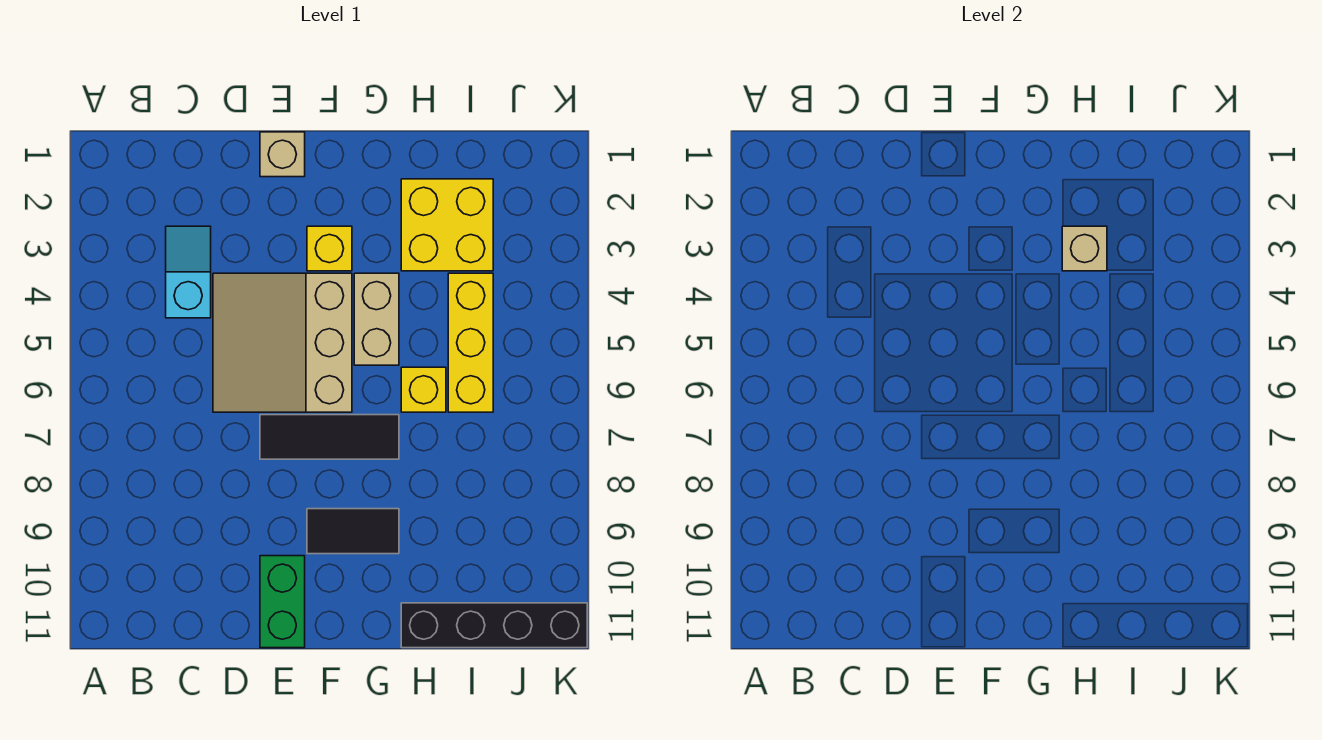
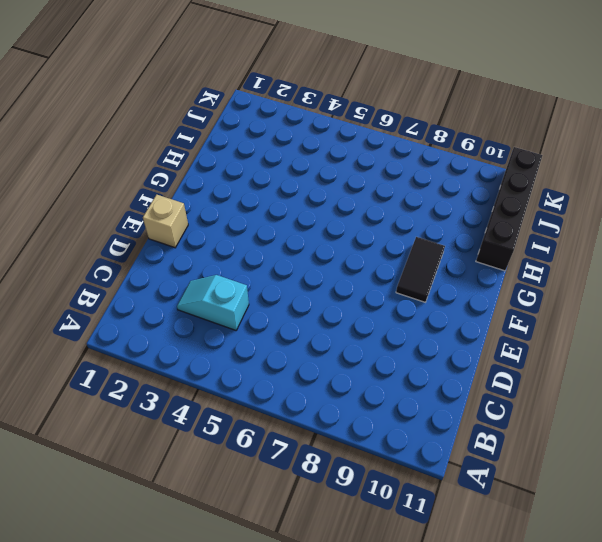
none -> tan 3x3 slope [213,273,352,412]
none -> black 1x3 tile [260,415,399,459]
none -> green 1x2 brick [260,556,305,648]

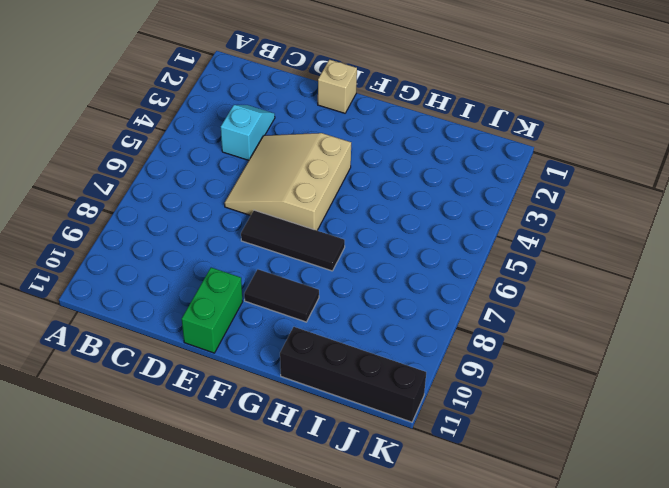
none -> yellow 1x1 brick [307,226,352,271]
none -> tan 1x2 brick [354,273,399,365]
none -> yellow 2x2 brick [401,179,493,271]

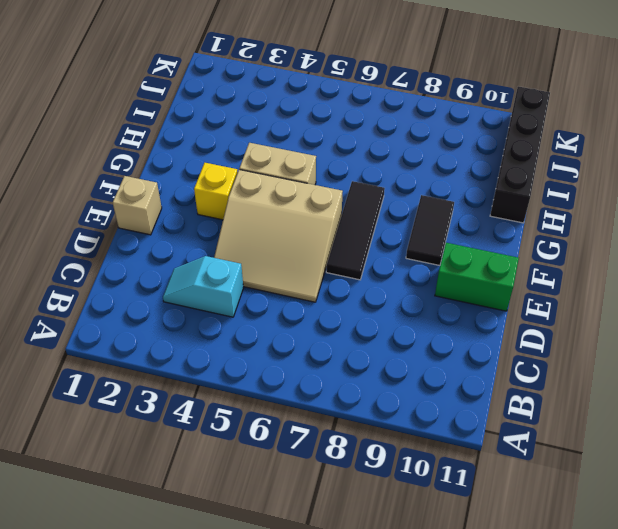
none -> yellow 2x2 brick [401,179,493,271]
none -> yellow 1x1 brick [401,367,446,412]
none -> yellow 1x3 brick [448,273,493,412]

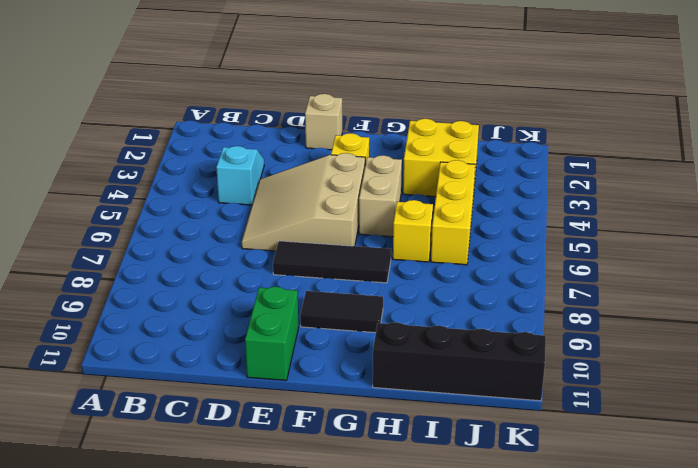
none -> tan 1x1 brick [1062,226,1107,271]

